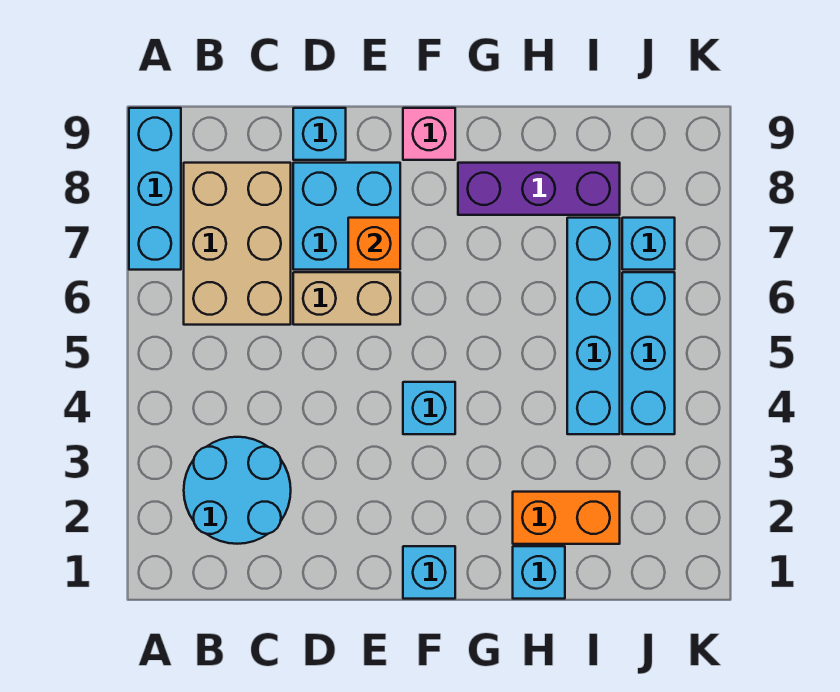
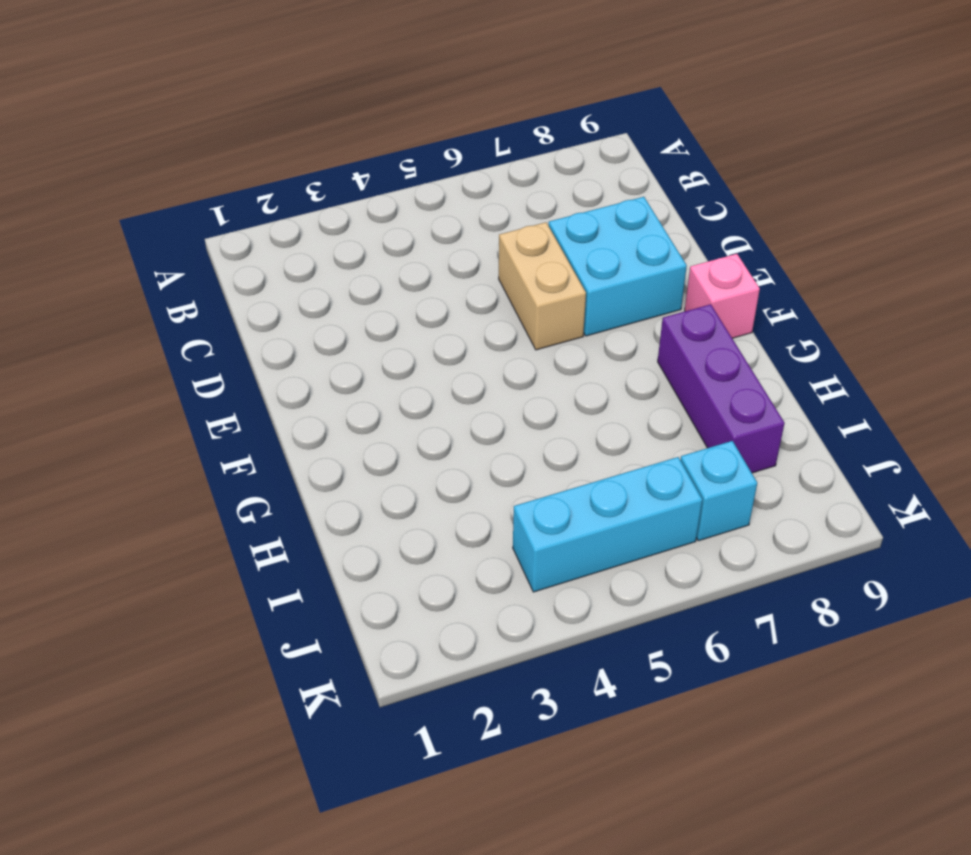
none -> cyan 1x3 brick [129,108,181,270]
none -> cyan 2x2 round brick [184,437,291,544]
none -> tan 2x3 brick [184,163,291,325]

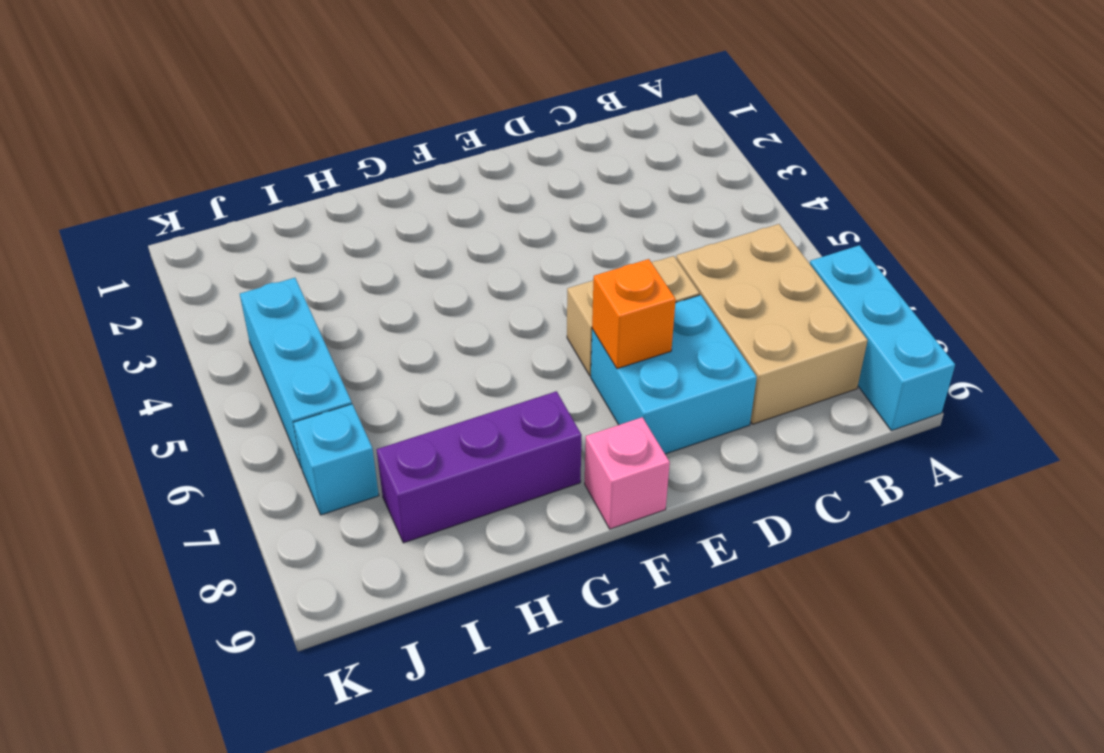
none -> cyan 2x2 round brick [184,437,291,544]
none -> cyan 1x1 brick [293,108,346,160]
none -> cyan 1x1 brick [403,546,455,599]

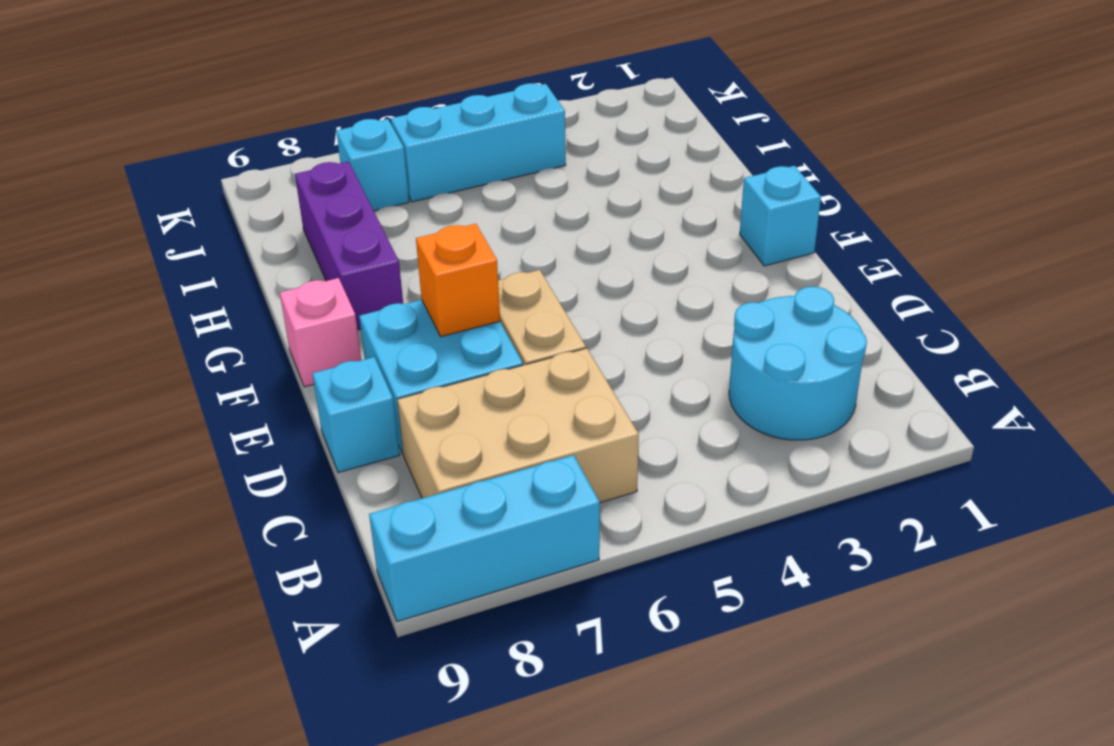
none -> cyan 1x1 brick [403,382,455,434]
none -> cyan 1x1 brick [513,546,565,599]
none -> orange 1x2 brick [513,492,620,544]

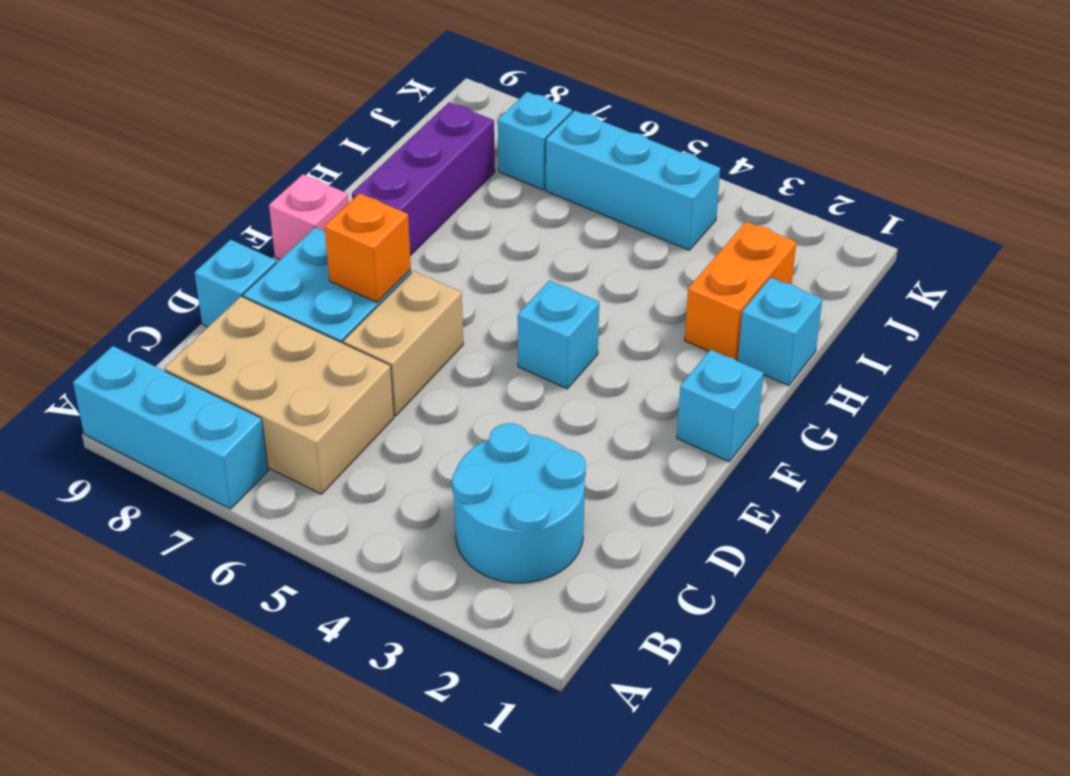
none -> cyan 1x4 brick [567,218,620,434]

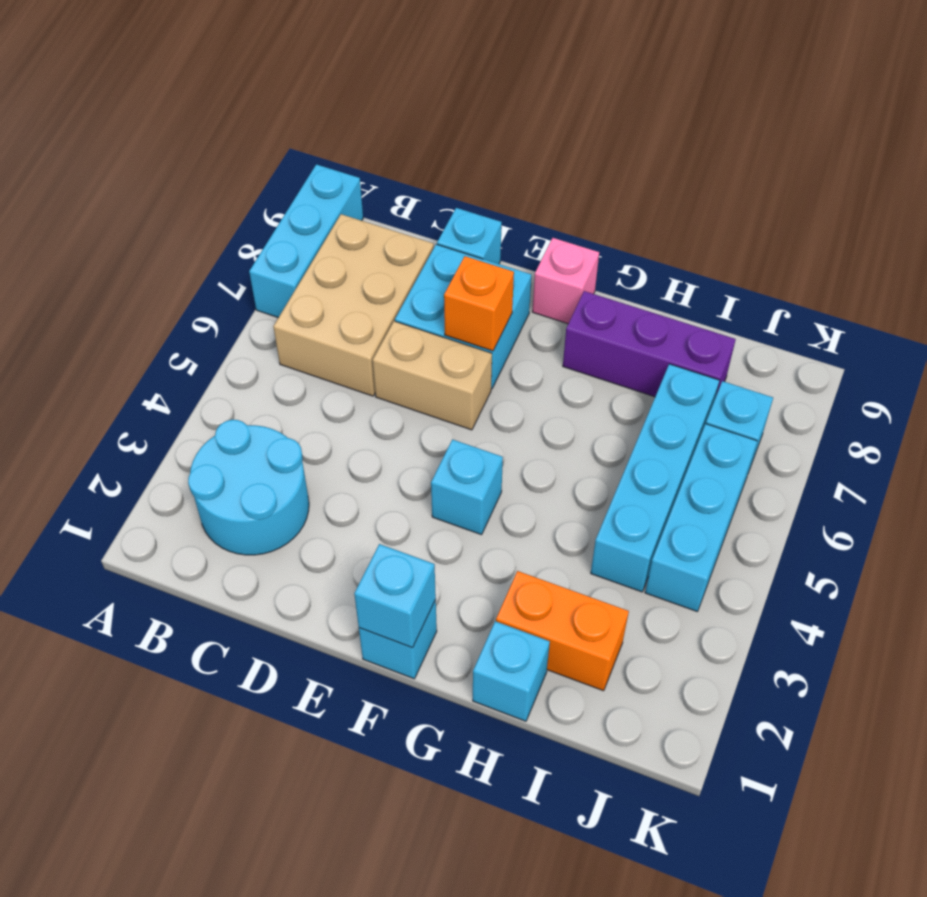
cyan 1x1 brick [354,544,436,648] -> none

